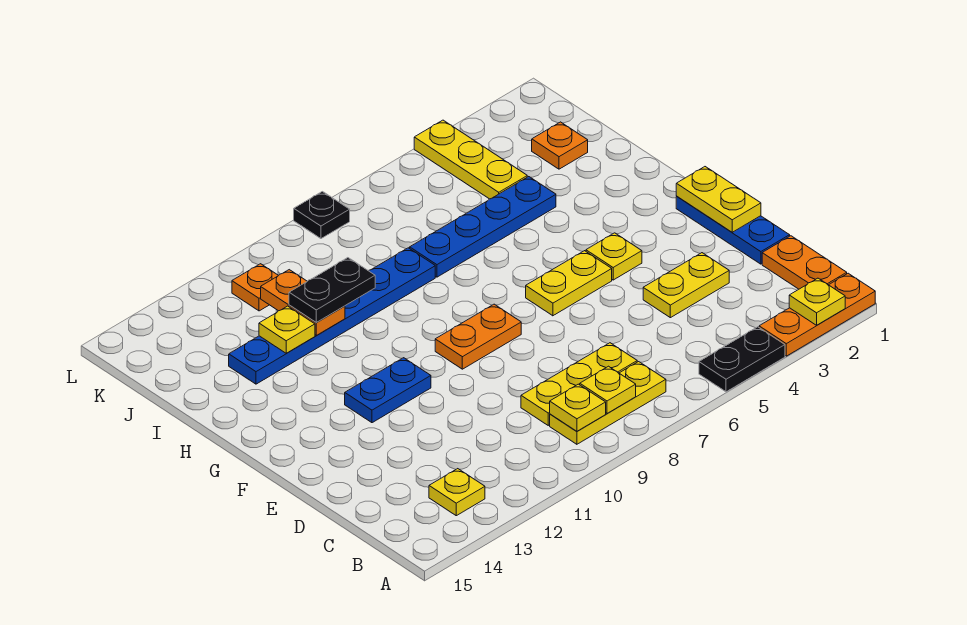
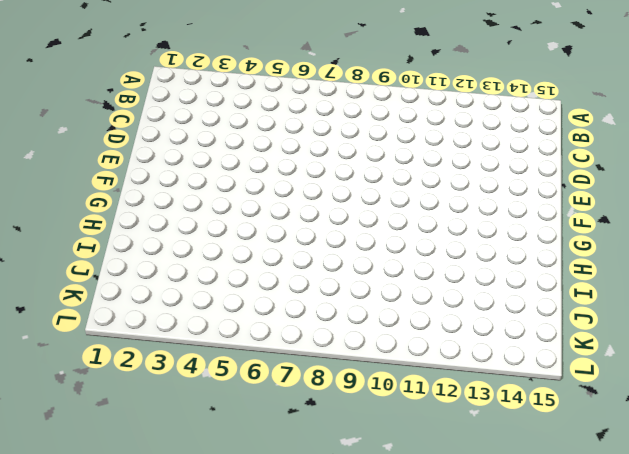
none -> orange 1x3 plate [759,273,875,356]
none -> black 1x2 plate [699,327,785,392]
none -> orange 1x2 plate [762,236,847,289]

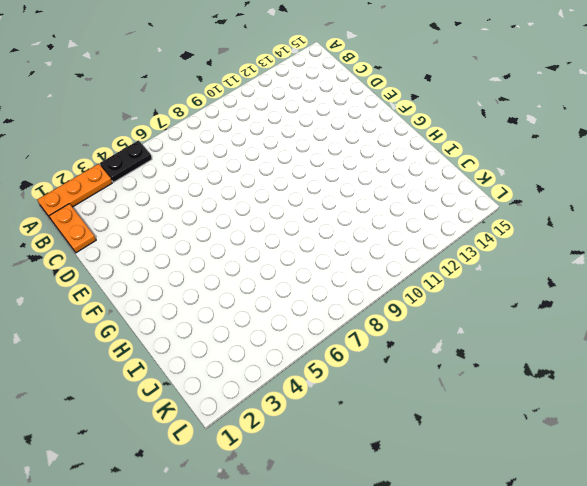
none -> yellow 1x3 plate [550,362,666,444]
none -> yellow 1x1 plate [429,469,485,516]
none -> yellow 1x3 plate [521,343,637,425]

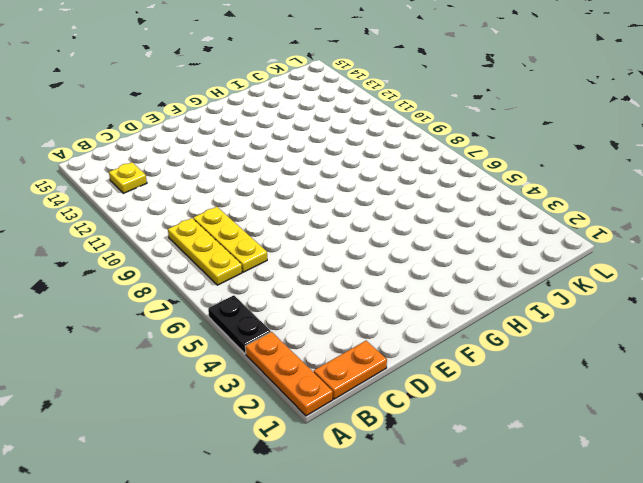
none -> blue 1x3 plate [676,197,790,264]
none -> yellow 1x2 plate [643,253,729,318]
none -> yellow 1x1 plate [586,233,642,280]

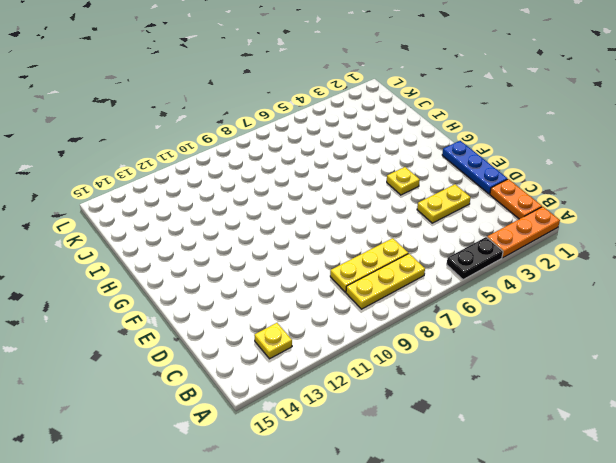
none -> yellow 1x2 plate [526,251,612,316]
none -> orange 1x2 plate [435,304,521,369]
none -> blue 1x2 plate [345,358,431,423]

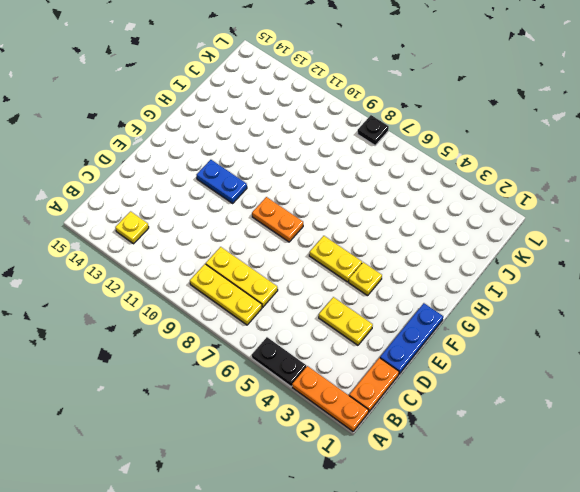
none -> blue 1x4 plate [410,177,556,277]
none -> blue 1x6 plate [229,248,435,384]
none -> orange 1x1 plate [532,122,588,169]

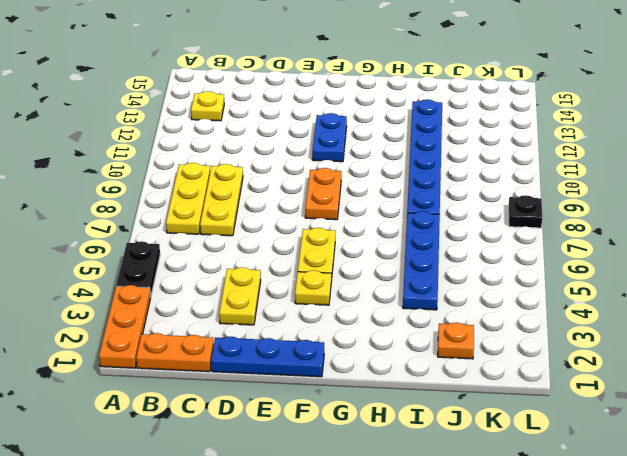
none -> yellow 1x3 plate [414,120,527,199]
none -> orange 1x1 plate [232,264,279,311]
none -> yellow 1x1 plate [789,278,845,325]

